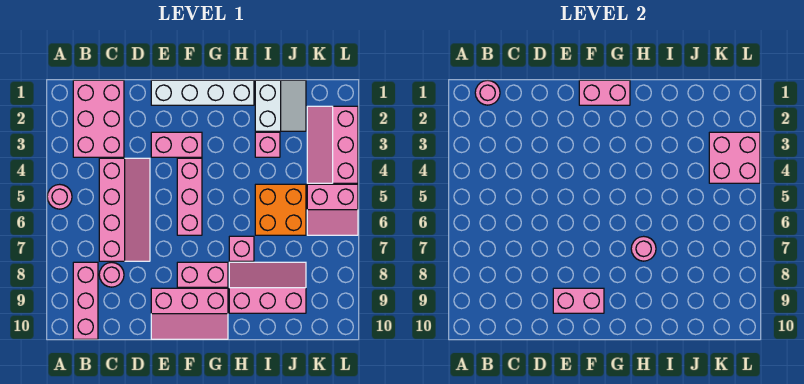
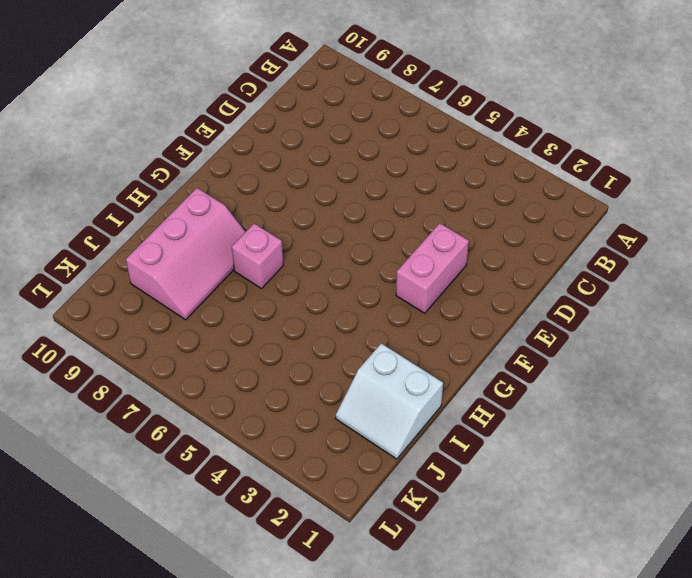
none -> pink 1x1 round brick [47,184,72,209]
none -> pink 2x3 brick [73,80,124,157]
none -> pink 1x3 brick [73,262,98,339]

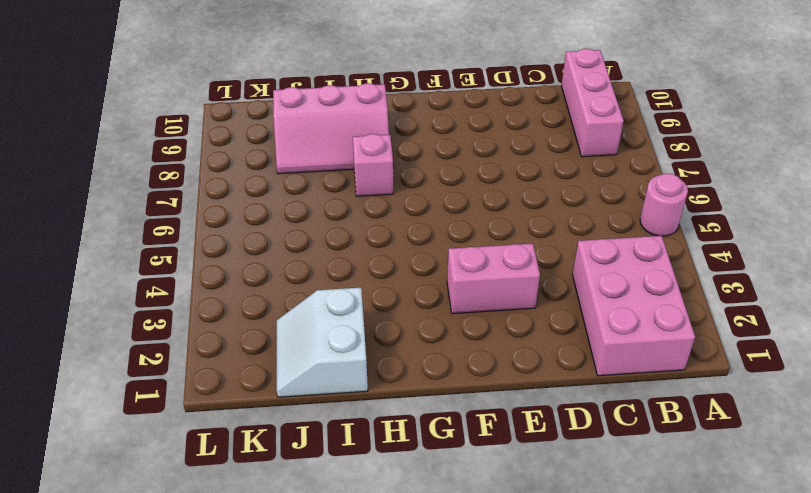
none -> pink 2x4 slope [99,158,150,261]
none -> pink 1x1 round brick [99,262,124,287]
none -> white 1x4 brick [151,80,254,105]

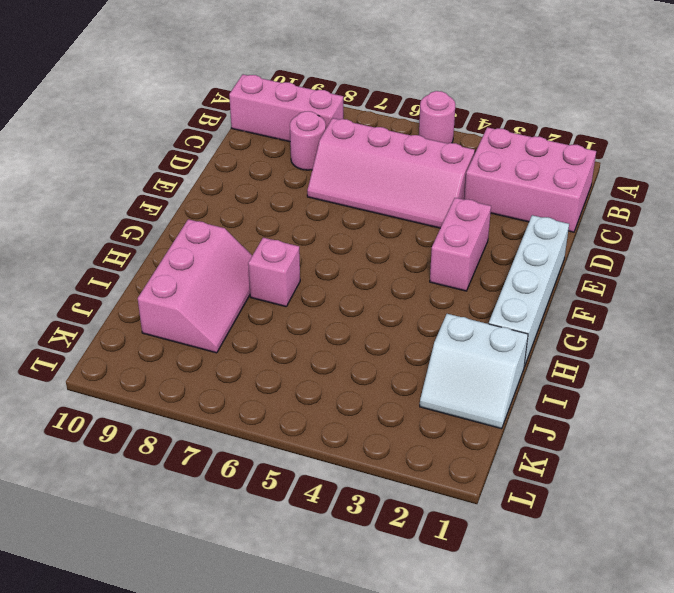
none -> pink 2x3 slope [151,288,228,339]
none -> pink 1x3 brick [177,158,202,235]
none -> pink 1x2 brick [177,262,228,287]

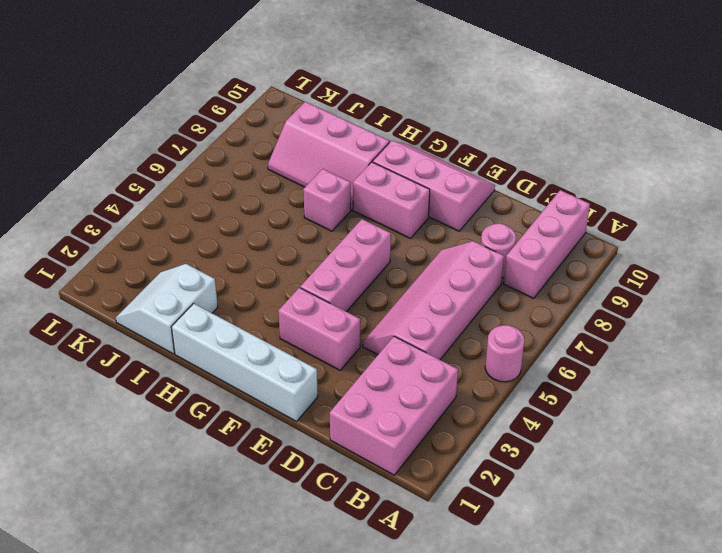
none -> pink 1x1 brick [255,132,280,157]
none -> orange 2x2 brick [255,184,306,235]
none -> pink 2x3 slope [307,106,358,183]

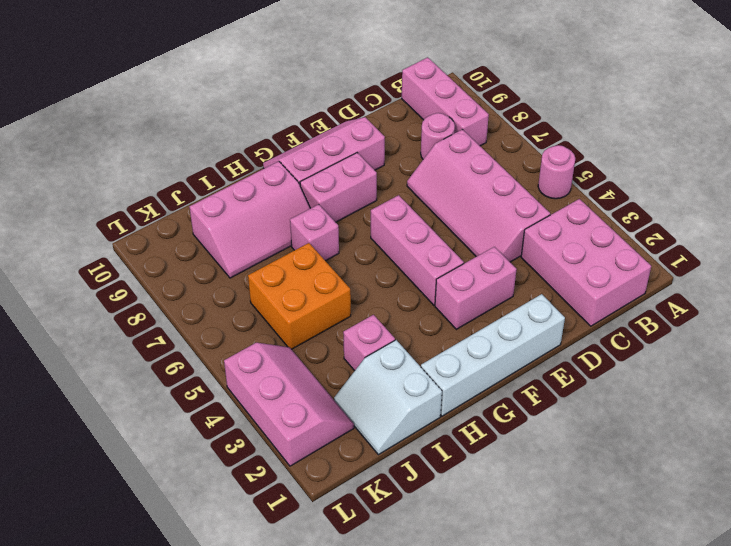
none -> pink 2x2 slope [307,184,358,235]
none -> pink 1x1 round brick [475,80,500,105]
none -> pink 1x2 brick [553,288,604,313]

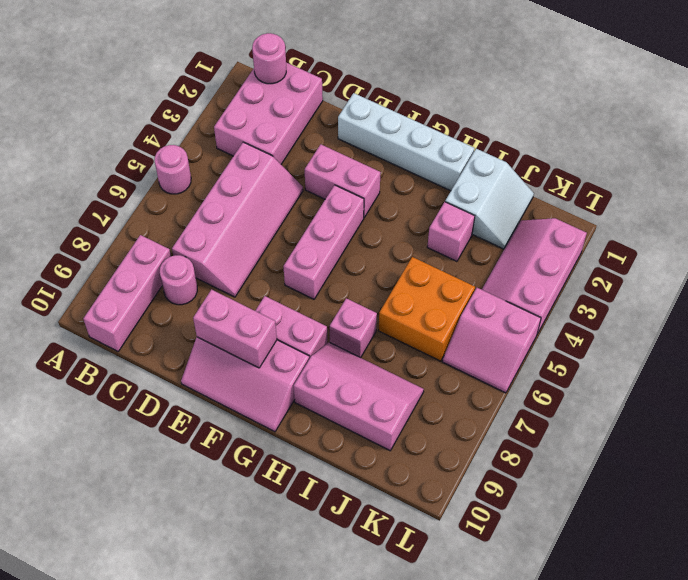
none -> pink 1x2 brick [579,80,630,105]
none -> pink 1x1 round brick [631,236,656,261]
none -> pink 2x2 brick [709,132,760,183]

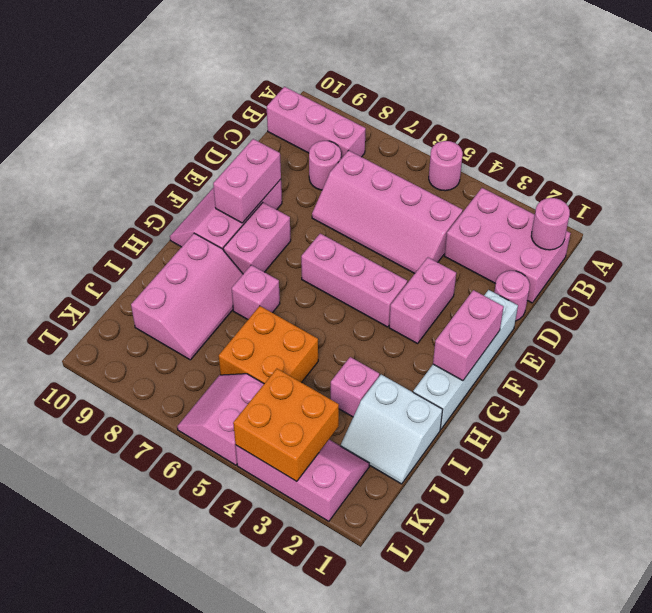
pink 1x1 round brick [494,271,530,321] -> pink 1x1 round brick moved to [631,236,656,261]
orange 2x2 brick [233,369,339,481] -> pink 2x2 brick [709,132,760,183]

